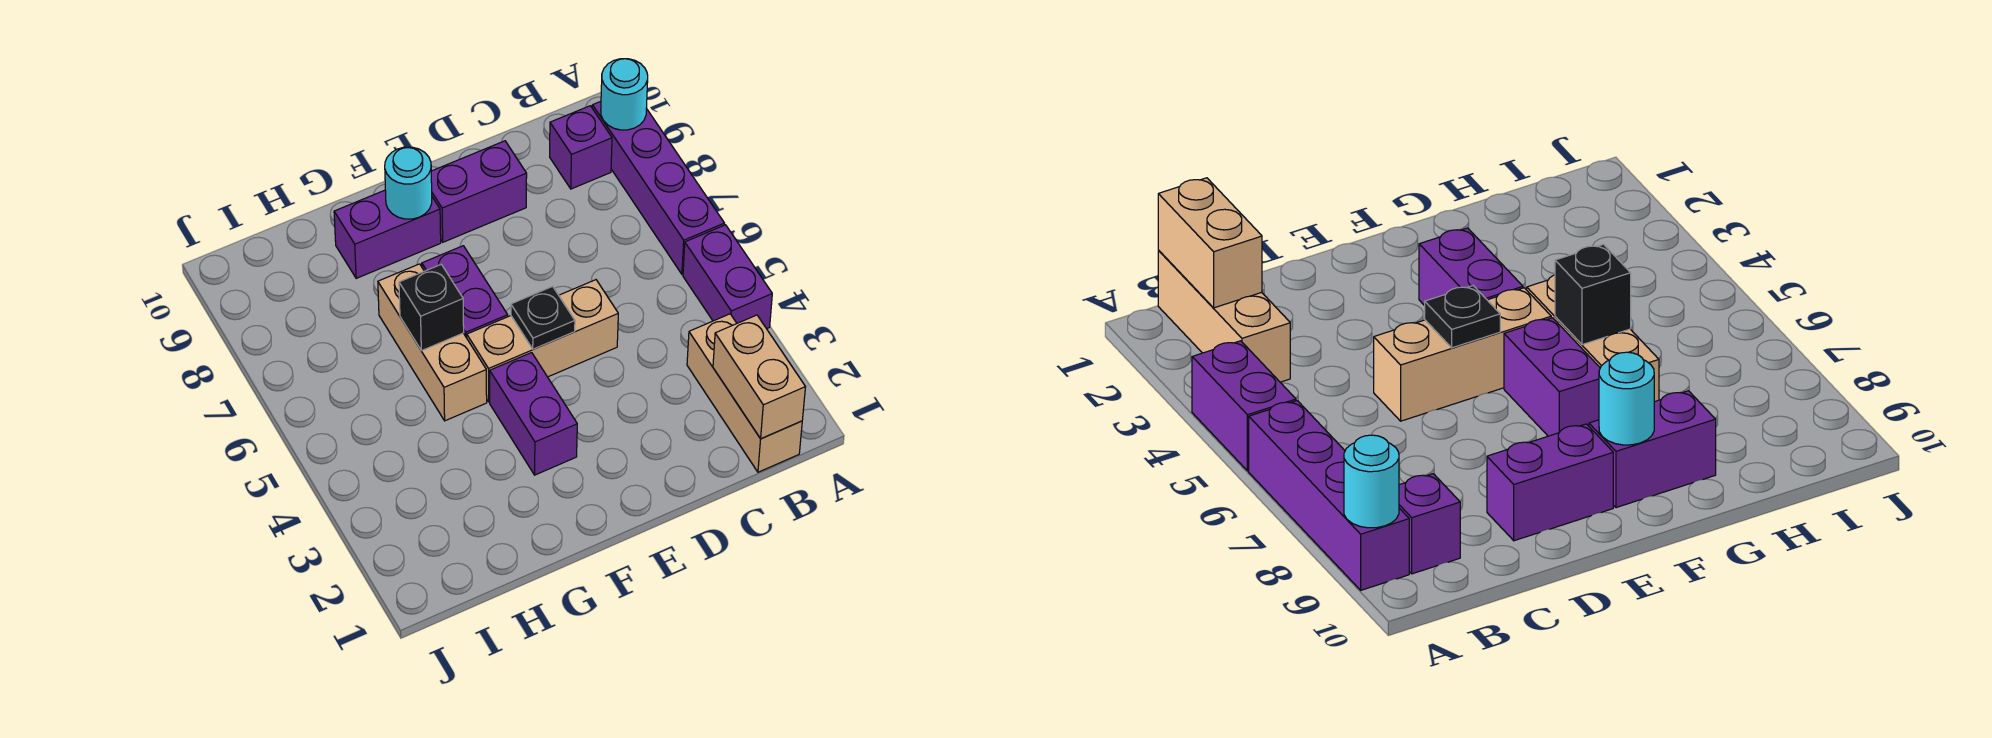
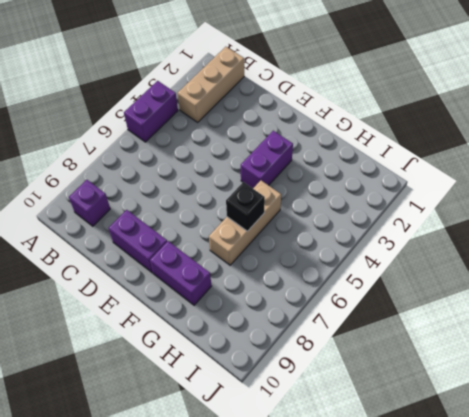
none -> purple 1x4 brick [592,101,724,274]
none -> tan 1x3 brick [467,280,618,402]
none -> purple 1x2 brick [422,246,508,338]

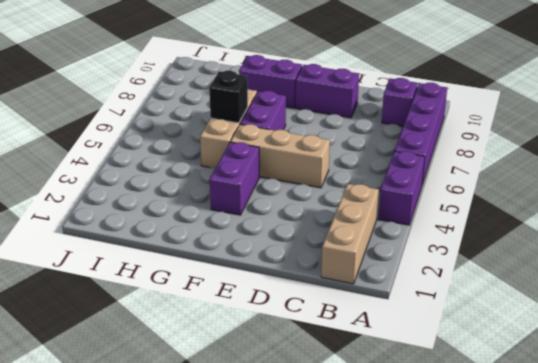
none -> cyan 1x1 round brick [601,59,648,130]
none -> tan 1x2 brick [713,315,805,439]
none -> black 1x1 plate [511,286,575,349]

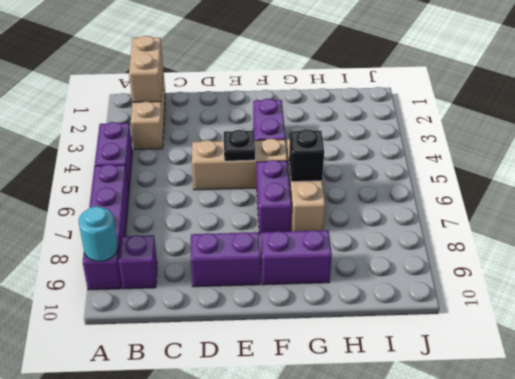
none -> cyan 1x1 round brick [385,147,432,219]

